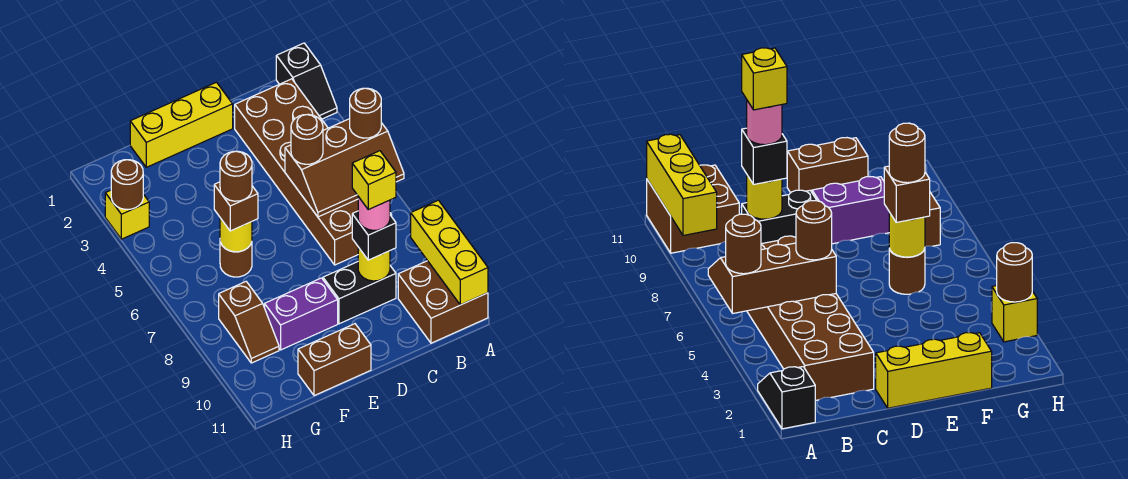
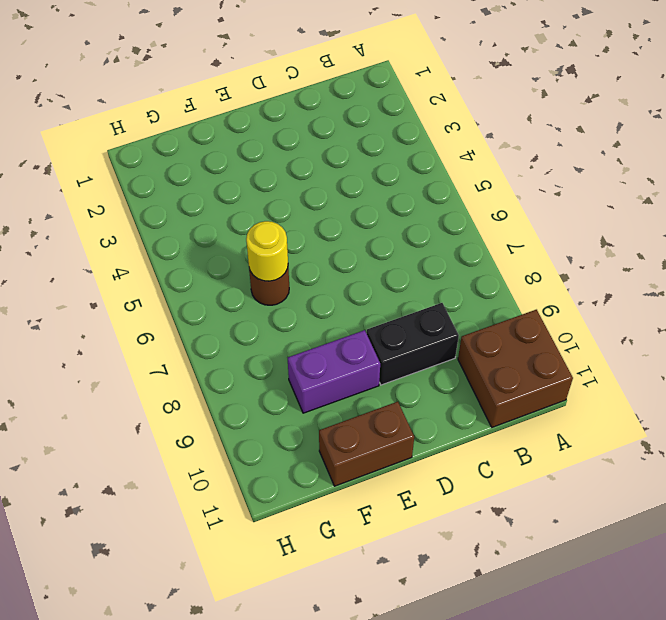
none -> black 1x2 slope [276,43,337,119]
none -> brown 2x6 brick [235,79,392,265]
none -> yellow 1x3 brick [130,82,233,167]

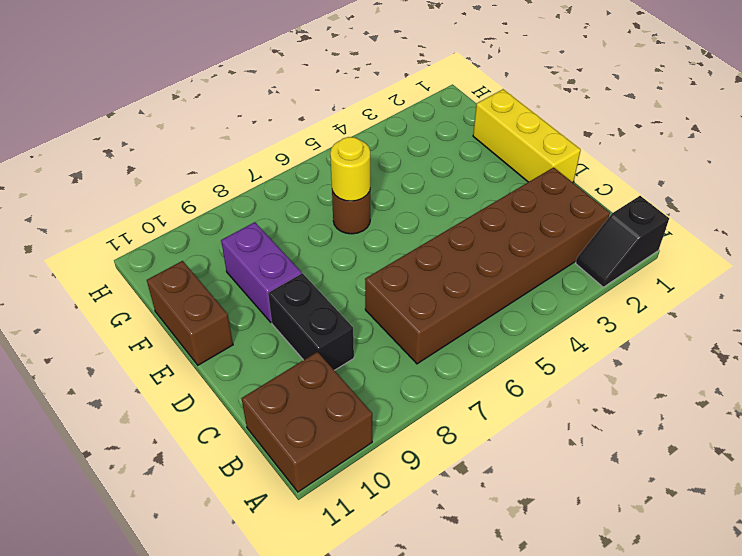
none -> brown 1x2 slope [219,282,279,363]
none -> yellow 1x1 brick [105,190,149,239]
none -> brown 2x3 slope [285,119,404,217]

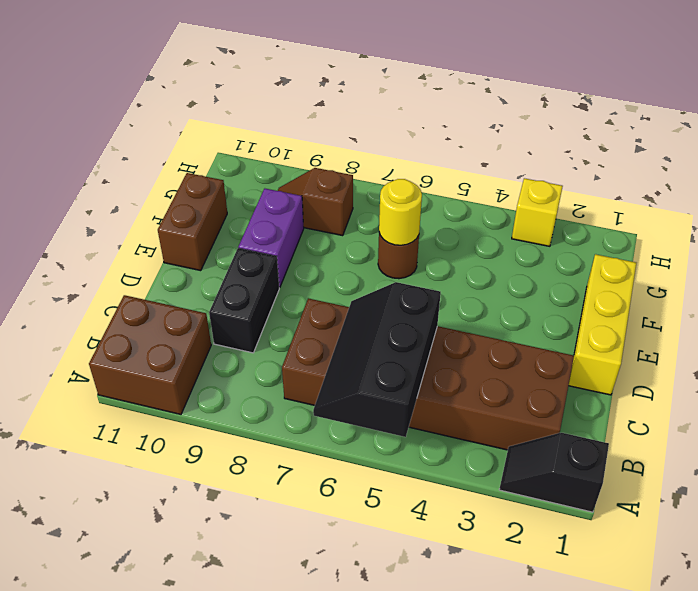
black 2x3 slope [313,282,441,437] -> brown 2x3 slope [285,119,404,217]
none -> yellow 1x3 brick [411,200,488,305]
none -> yellow 1x1 round brick [358,247,390,281]
none -> brown 1x1 round brick [111,160,143,209]

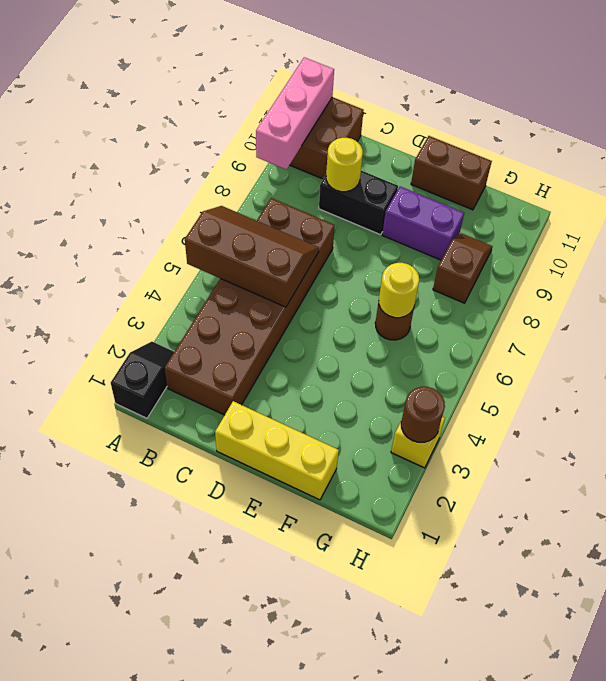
pink 1x3 brick [256,57,334,170] -> yellow 1x3 brick [411,200,488,305]
none -> brown 1x1 round brick [350,88,381,138]
none -> brown 1x1 round brick [291,114,323,164]
none -> black 1x1 brick [352,211,396,260]

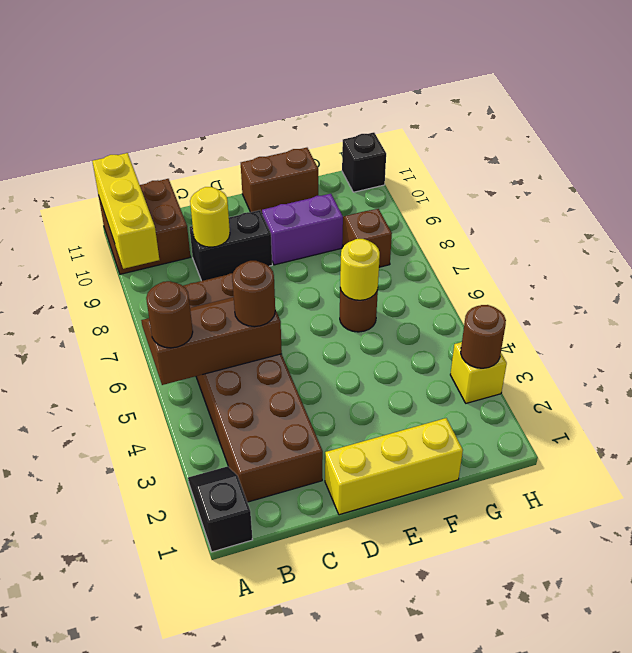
black 1x1 brick [342,132,386,192] -> black 1x1 brick moved to [352,211,396,260]
none -> brown 1x1 brick [214,182,258,231]
none -> pink 1x1 round brick [358,197,390,230]
none -> brown 1x1 round brick [220,151,252,201]

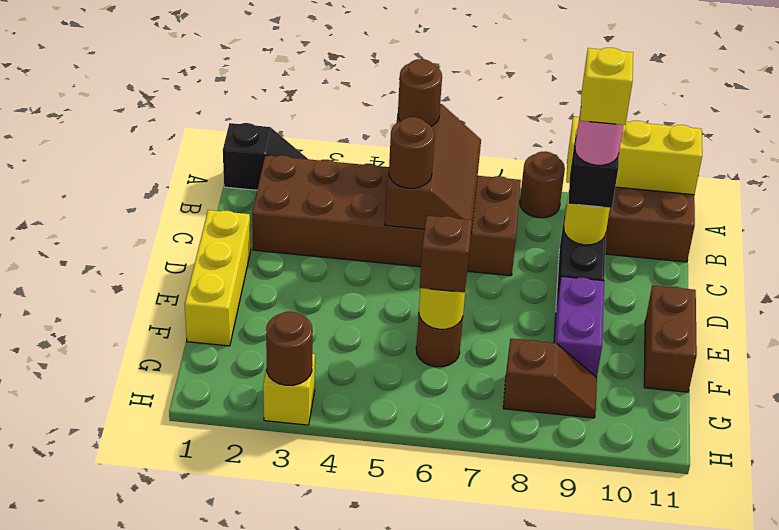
brown 1x1 round brick [520,151,565,218] -> brown 1x1 round brick moved to [220,151,252,201]

